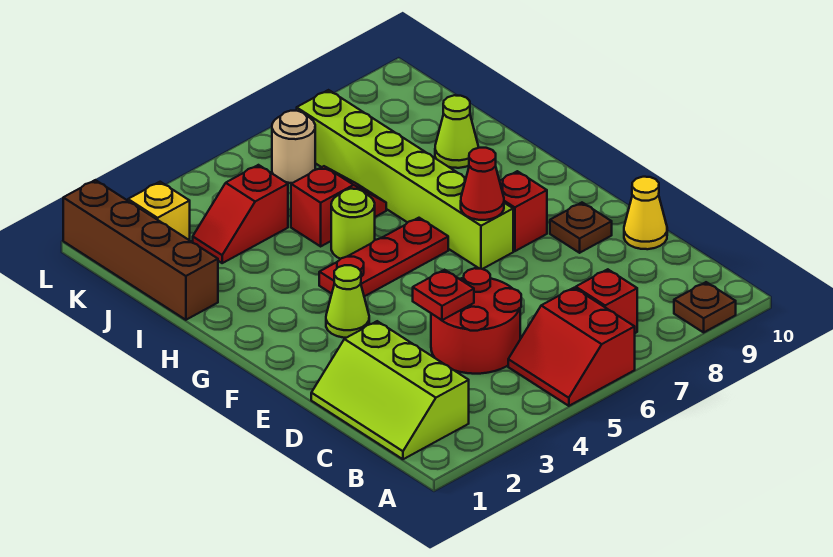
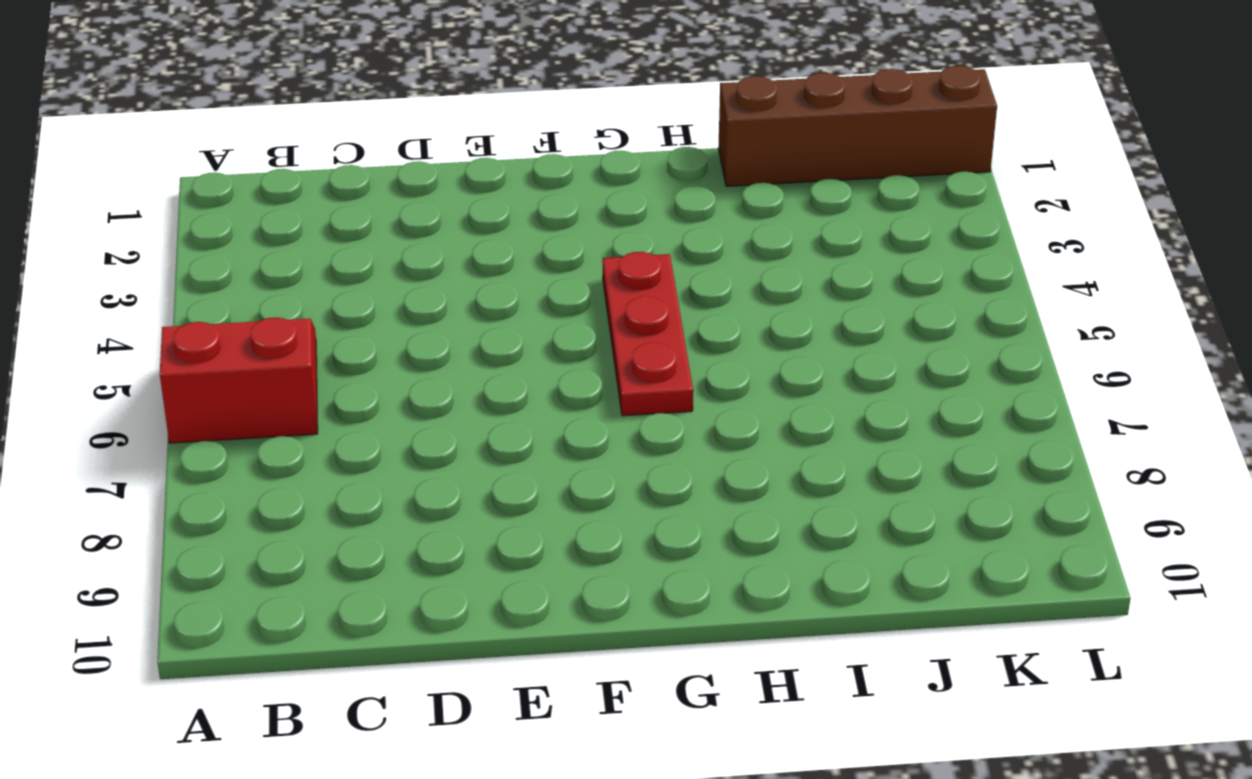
none -> brown 1x1 plate [674,282,736,332]
none -> lime 2x3 slope [311,321,469,459]
none -> red 1x1 brick [576,269,637,333]

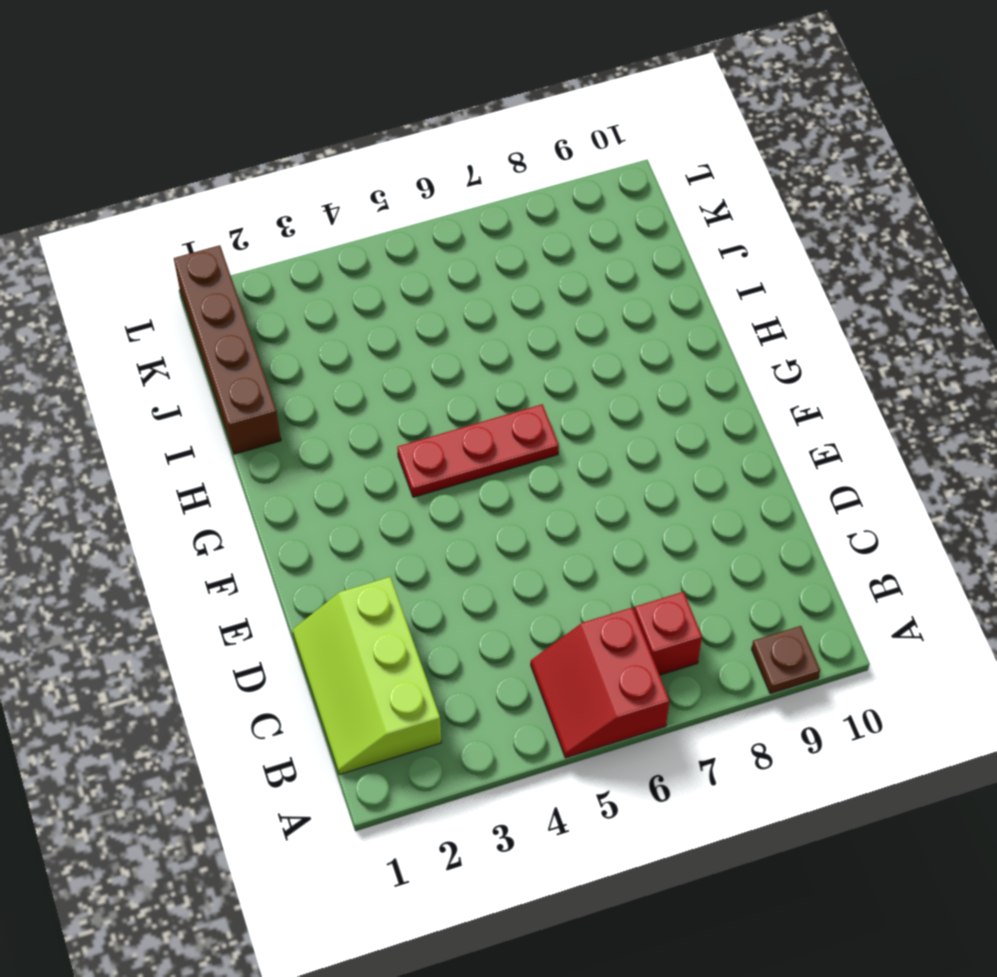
none -> red 2x2 round brick [431,268,521,374]
none -> yellow 1x1 cone [624,177,667,249]
none -> brown 1x1 plate [550,203,612,253]

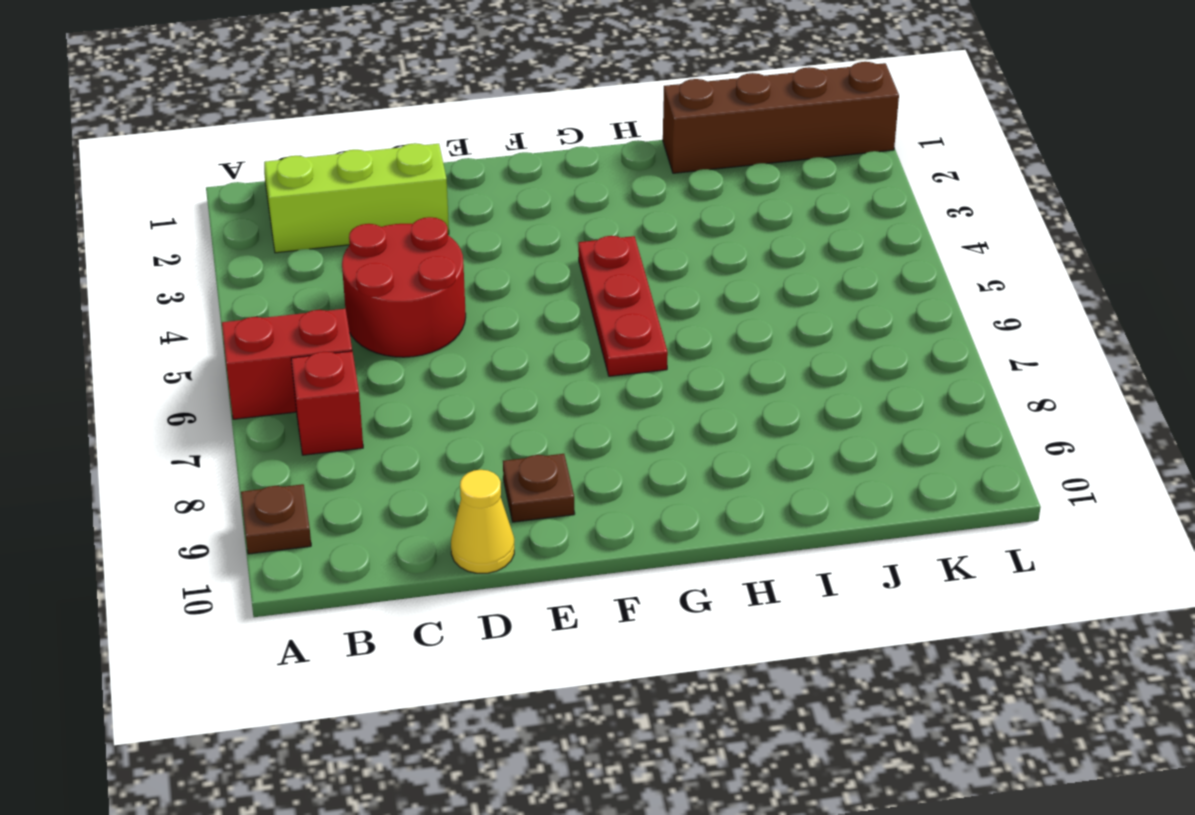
none -> lime 1x1 cone [326,265,369,338]
none -> lime 1x6 brick [297,90,513,269]
none -> red 1x1 brick [500,171,547,251]

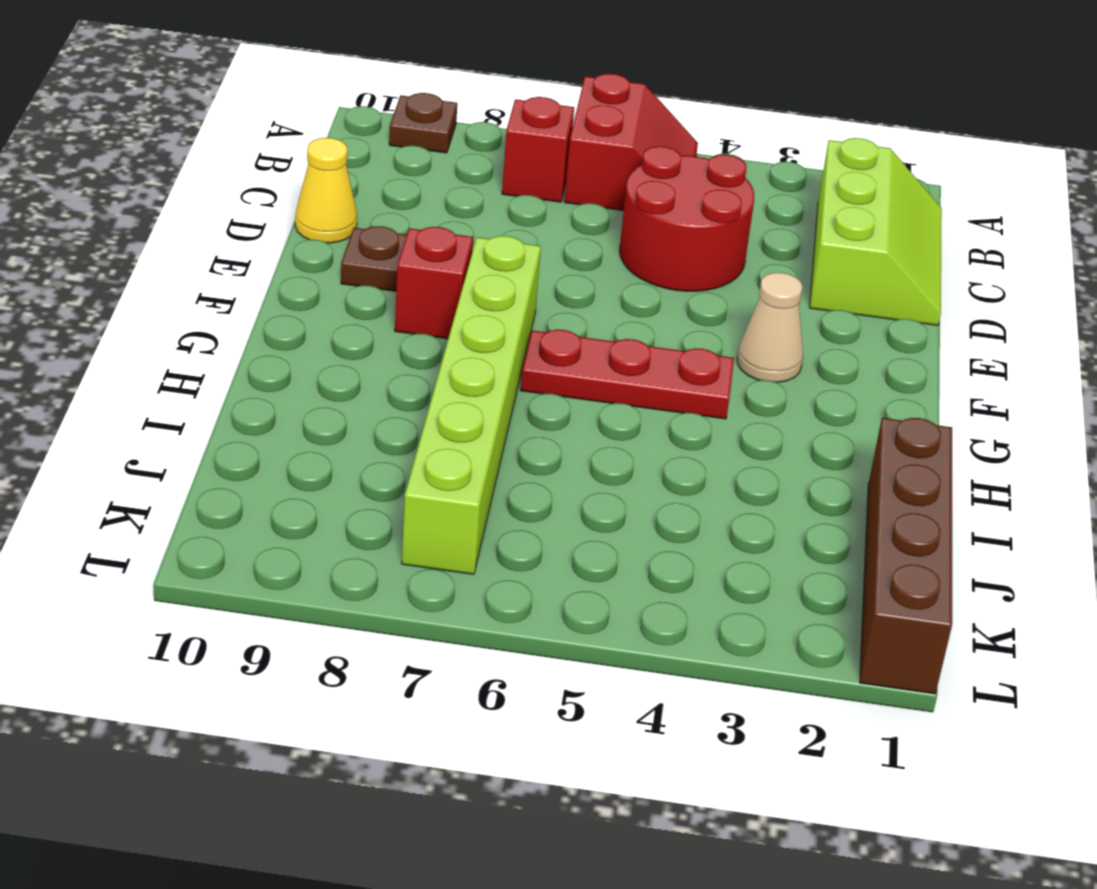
tan 1x1 cone [737,273,803,383] -> lime 1x1 cone [326,265,369,338]
none -> lime 1x1 round brick [331,189,375,259]
none -> red 1x2 slope [291,166,386,246]
none -> lime 1x1 cone [435,95,478,168]

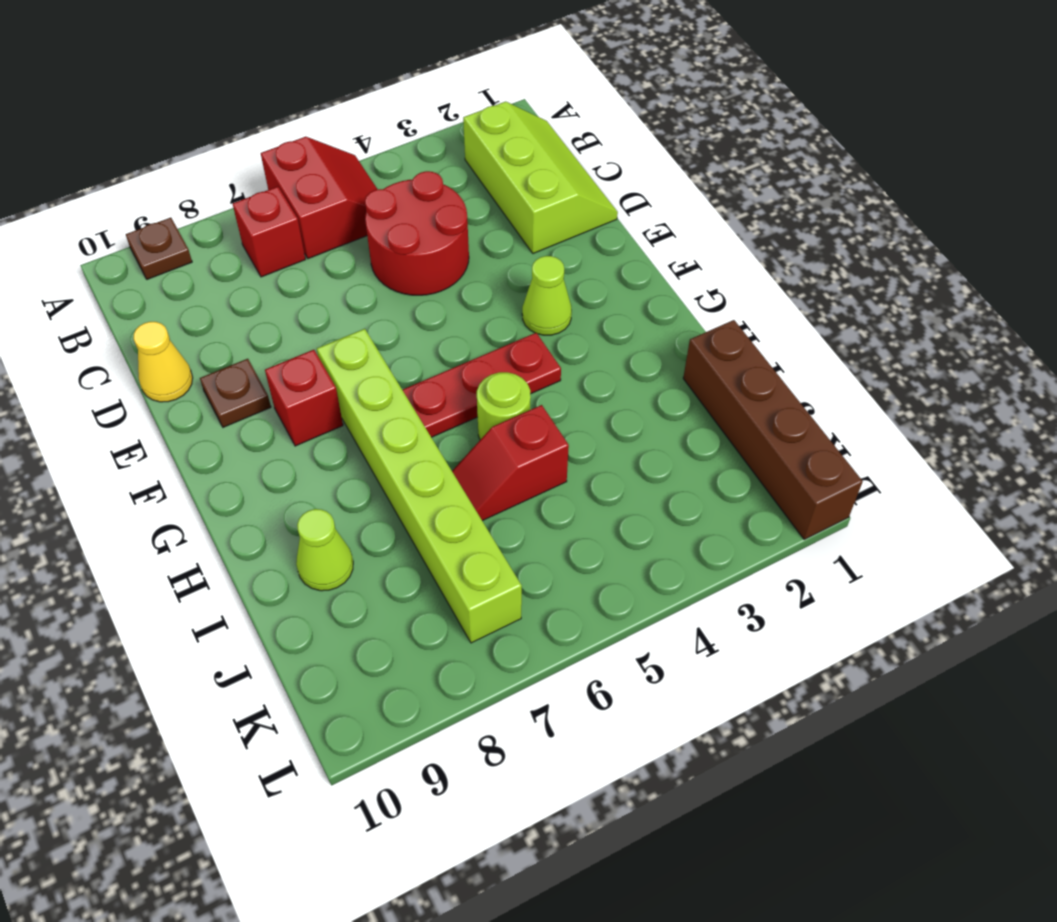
none -> red 1x2 slope [193,165,288,263]
none -> yellow 1x1 brick [128,182,190,240]
none -> tan 1x1 round brick [272,111,315,183]

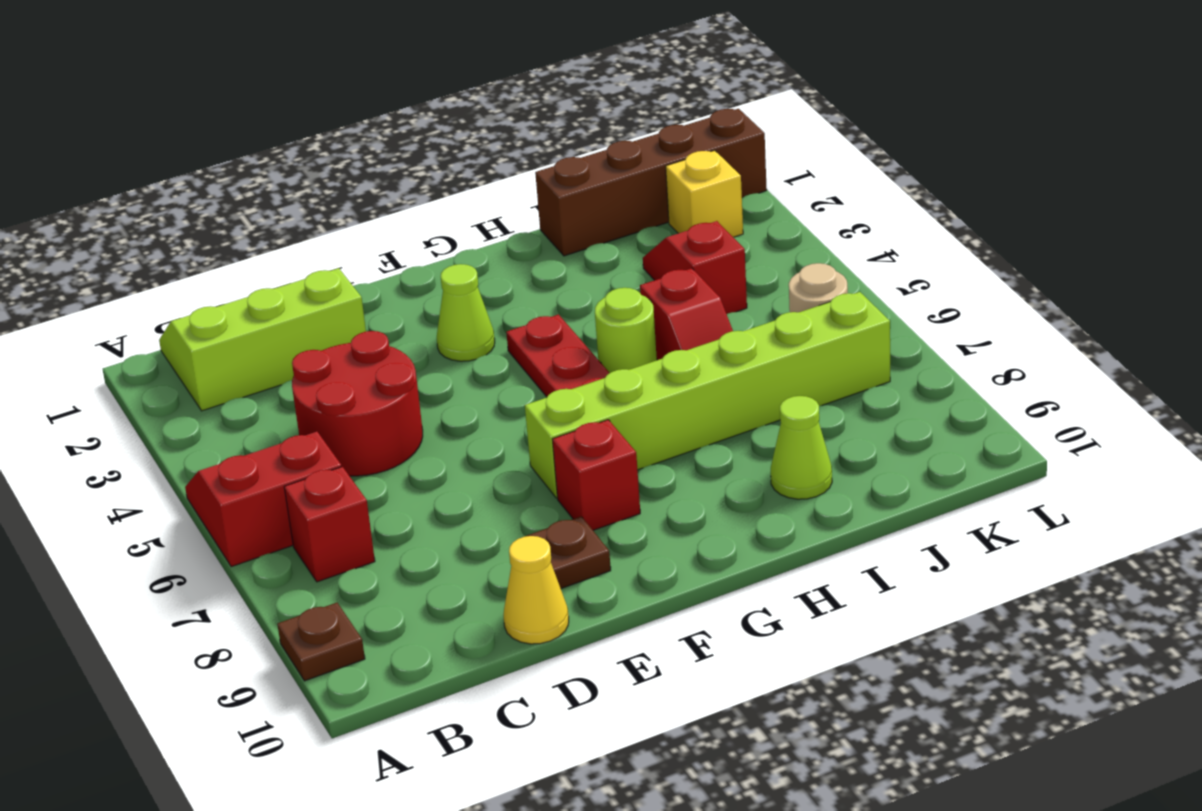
none -> red 1x1 plate [413,270,474,320]
none -> red 1x1 cone [461,148,504,220]

